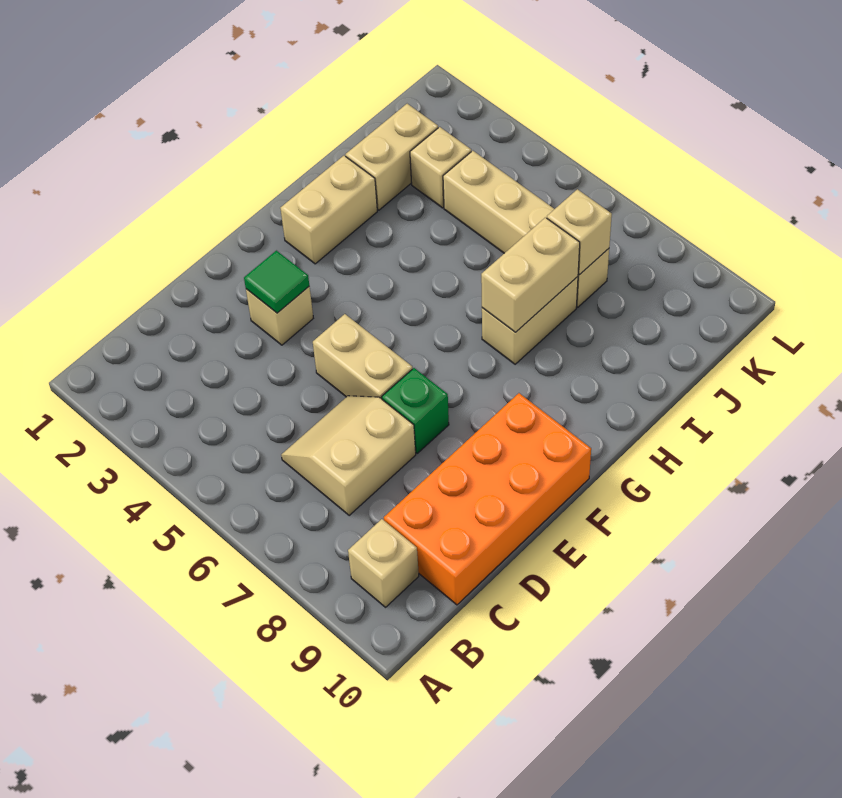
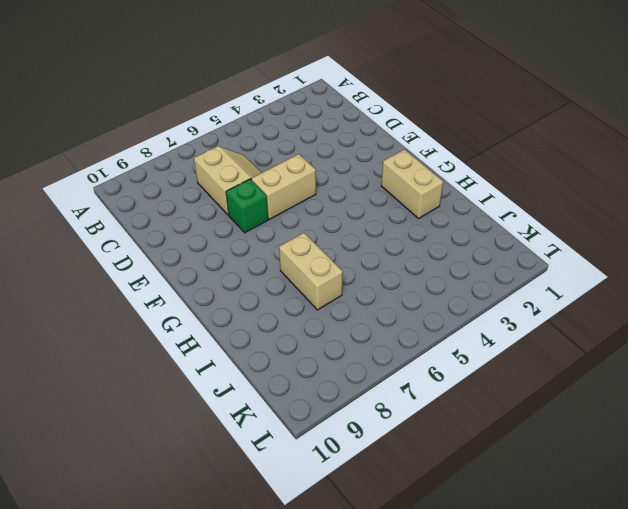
none -> tan 1x1 brick [348,519,419,607]
none -> orange 2x4 brick [384,393,591,605]
none -> tan 1x1 brick [246,287,313,345]

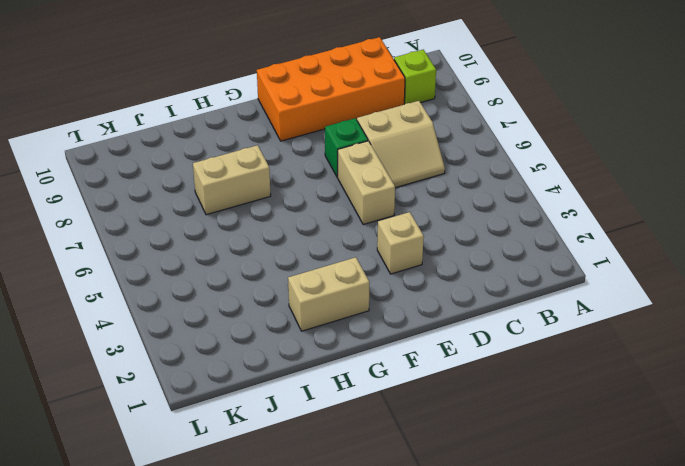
lime 1x1 brick [394,50,436,104] -> tan 1x1 brick [348,519,419,607]
none -> tan 1x2 brick [345,104,438,210]
none -> tan 1x1 brick [410,127,471,208]
none -> tan 1x4 brick [443,151,609,307]

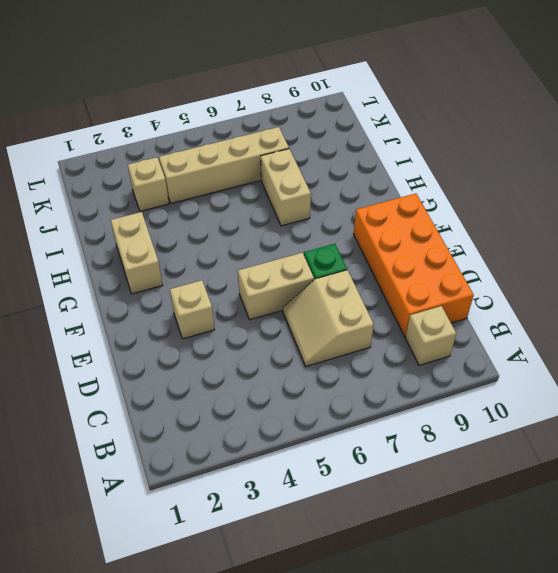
none -> tan 1x2 brick [345,104,438,210]
none -> green 1x1 tile [244,251,309,313]
none -> tan 1x2 brick [481,217,580,332]

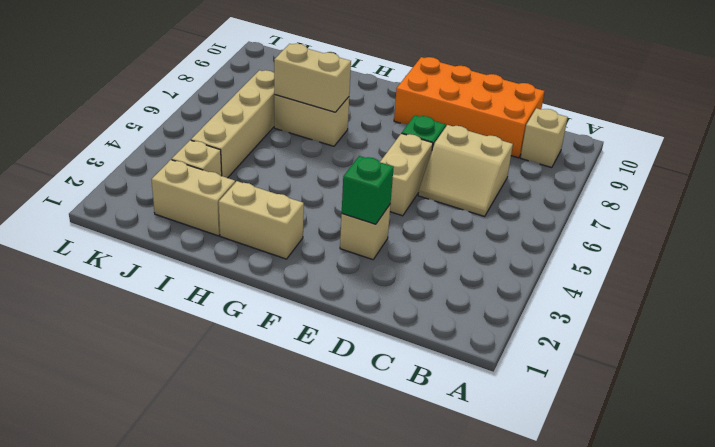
green 1x1 brick [342,156,394,224] -> green 1x1 tile [244,251,309,313]
none -> tan 1x1 brick [547,189,612,275]

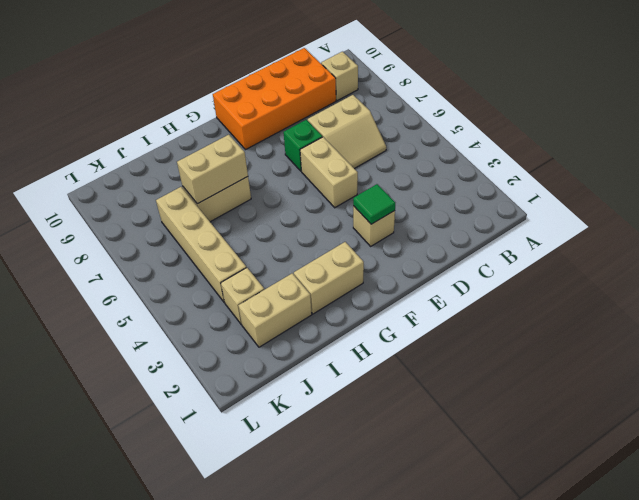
none -> tan 1x1 brick [547,189,612,275]

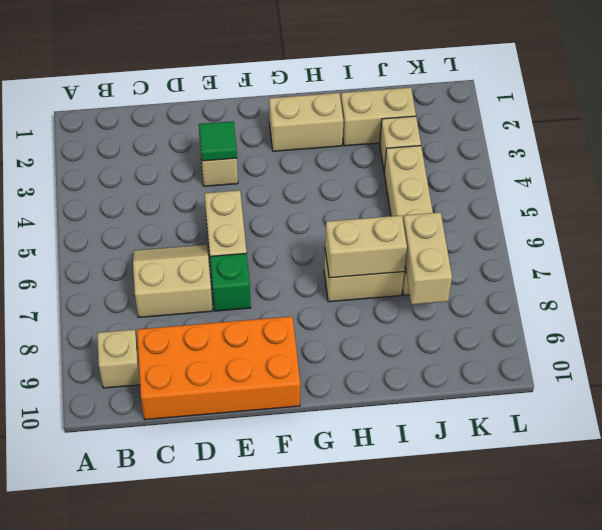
tan 1x2 brick [403,212,452,304] -> tan 1x1 brick [547,189,612,275]

